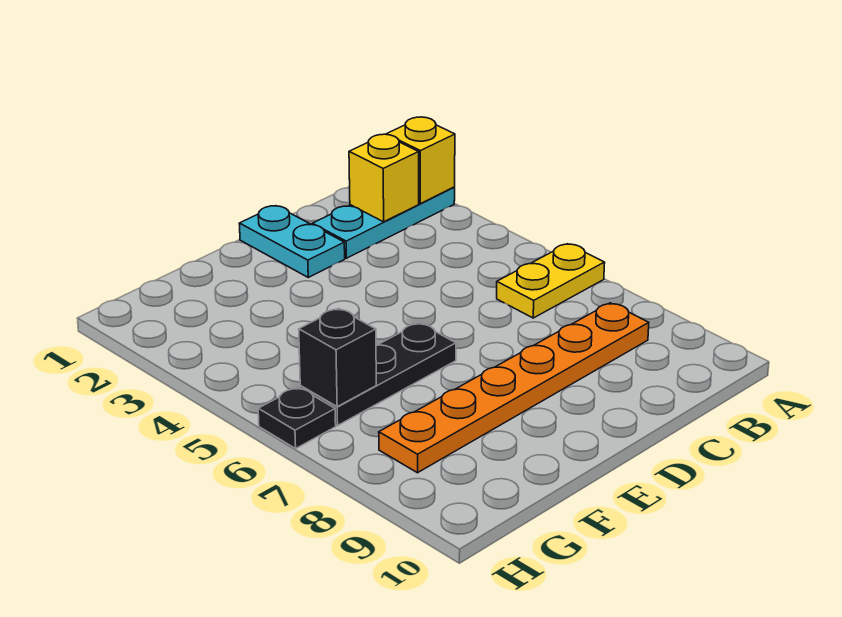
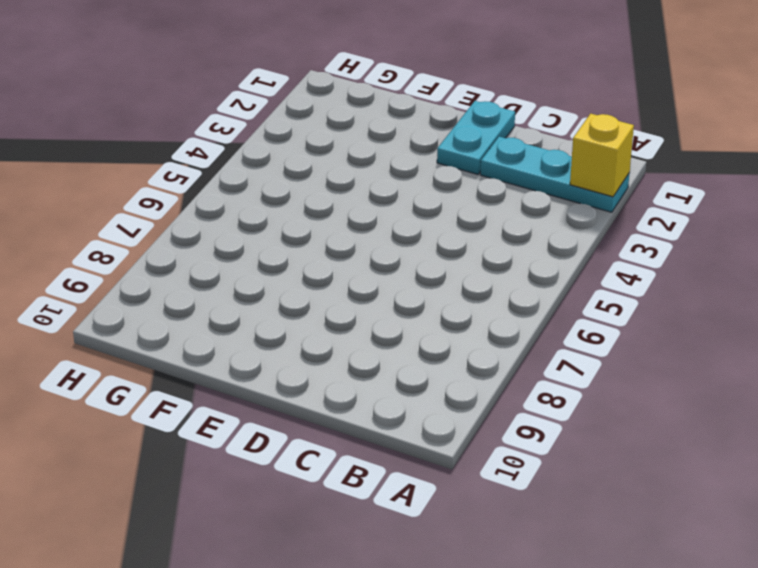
none -> yellow 1x2 plate [497,244,605,318]
none -> orange 1x6 plate [379,303,649,473]

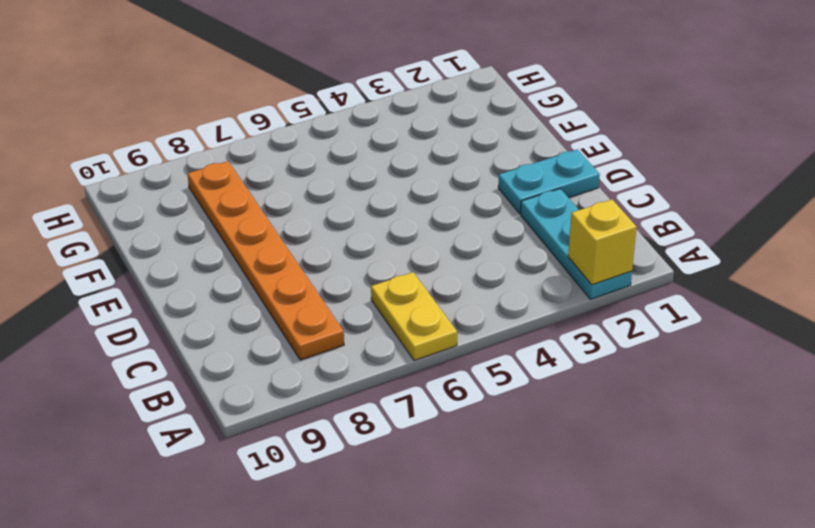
none -> black 1x3 plate [300,323,456,425]
none -> black 1x1 plate [258,387,336,448]

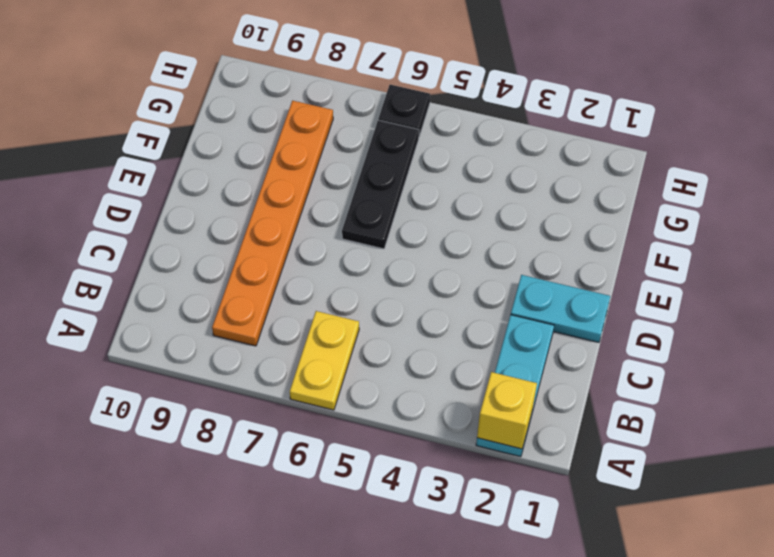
none -> yellow 1x1 brick [349,134,419,222]
none -> black 1x1 brick [299,308,376,407]

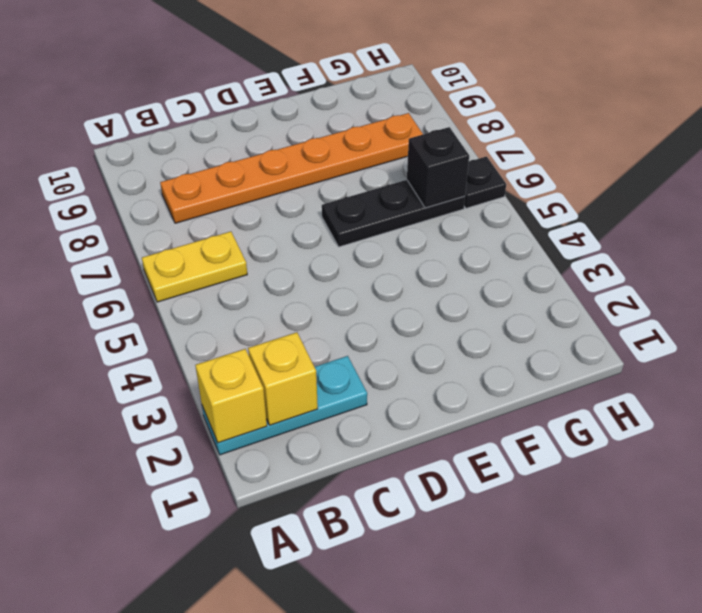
none -> cyan 1x2 plate [239,206,345,277]

